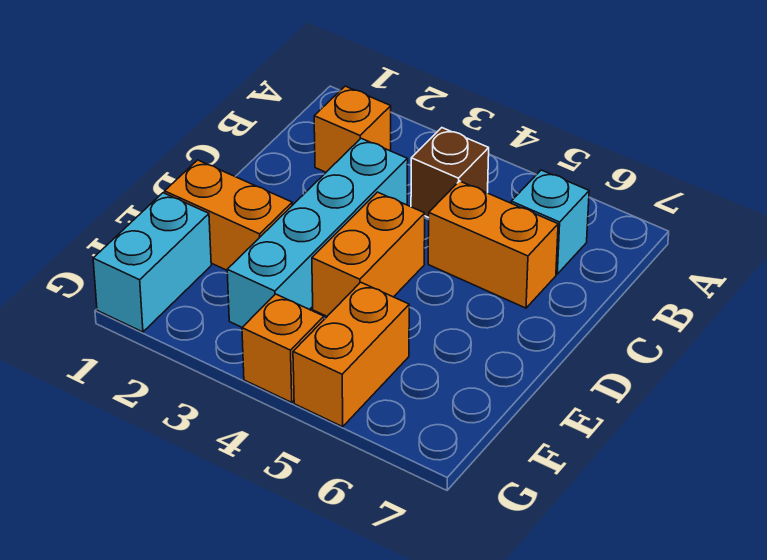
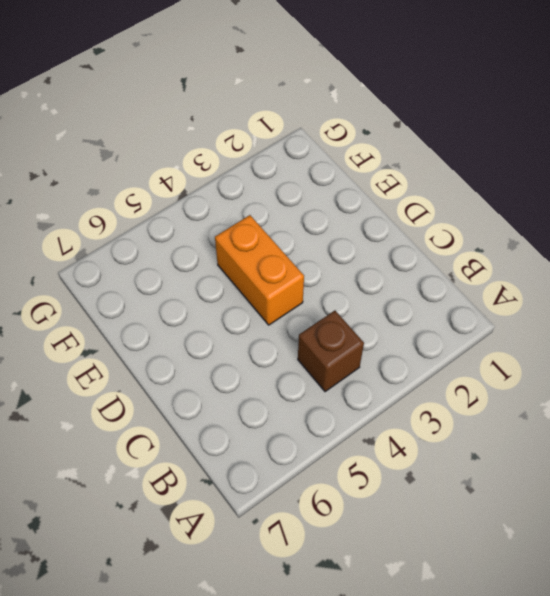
none -> orange 1x1 brick [314,86,391,172]
none -> cyan 1x1 brick [511,170,589,274]

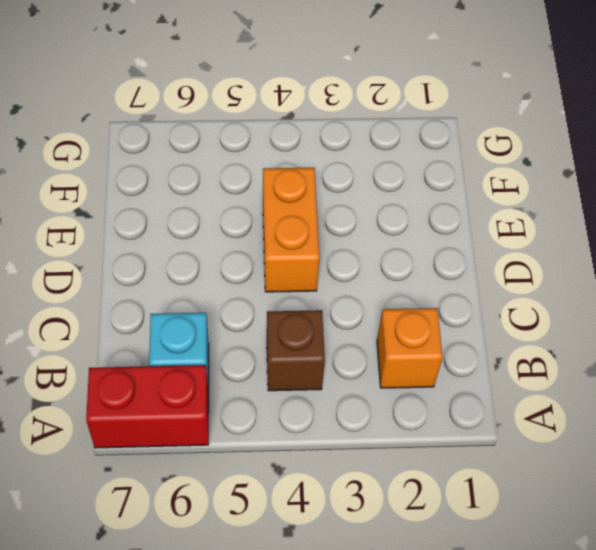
red 1x2 brick [86,365,209,448] -> none
none -> cyan 1x4 brick [227,138,408,327]
none -> orange 1x2 brick [428,181,558,308]

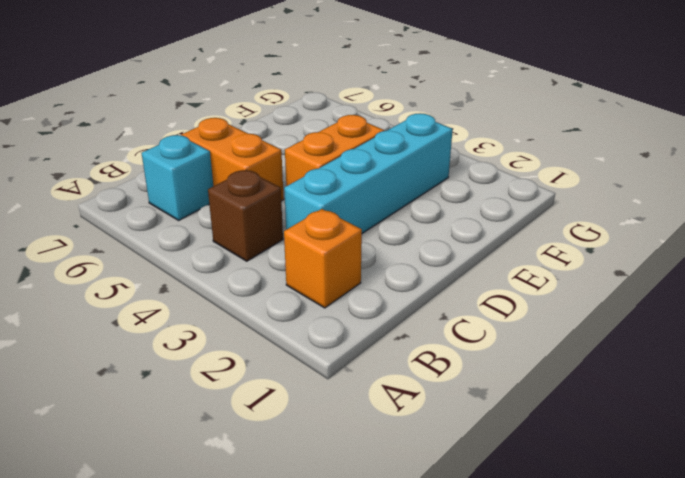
none -> orange 1x2 brick [165,160,292,270]
none -> cyan 1x2 brick [93,193,211,332]

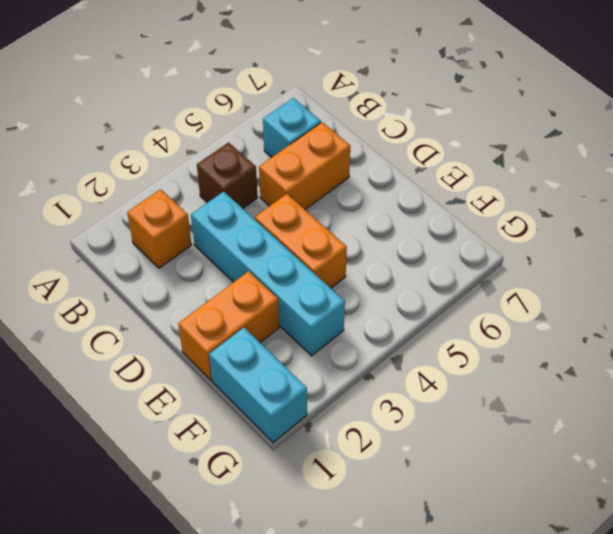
none -> orange 1x2 brick [293,282,409,427]
none -> orange 1x1 brick [242,294,324,403]

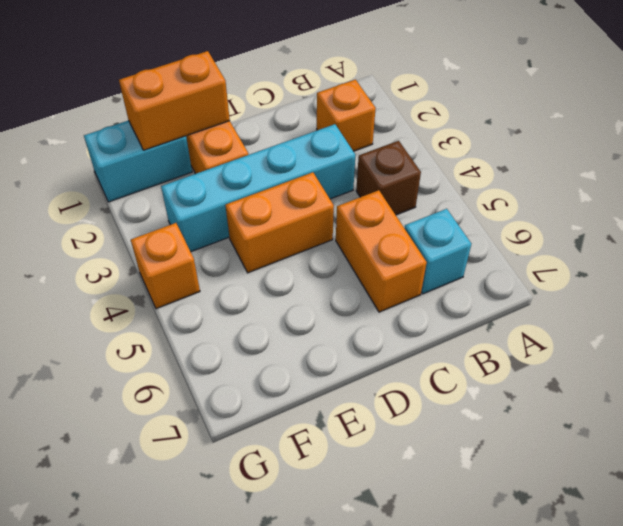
orange 1x2 brick [119,51,230,150] -> orange 1x2 brick moved to [293,282,409,427]

